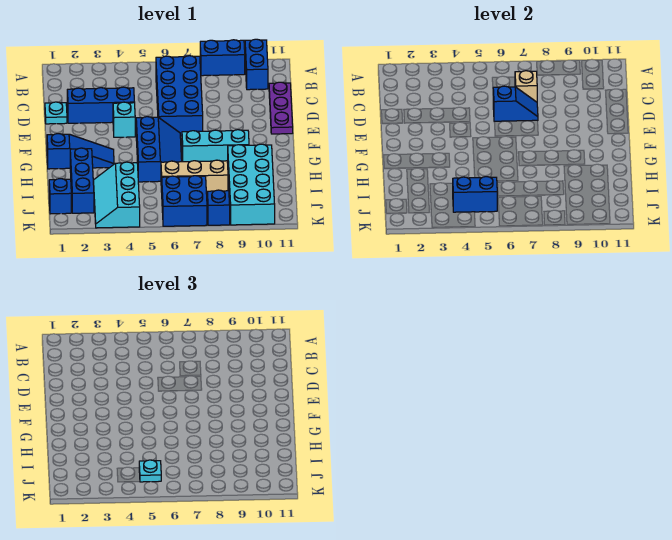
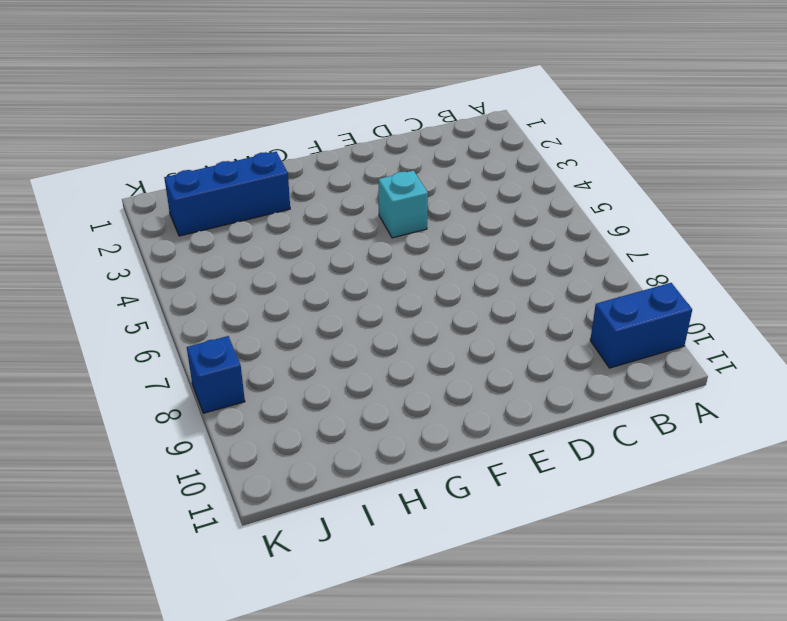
none -> blue 1x2 brick [200,40,245,76]
none -> blue 2x4 brick [156,56,203,136]
none -> purple 1x3 plate [269,82,293,134]

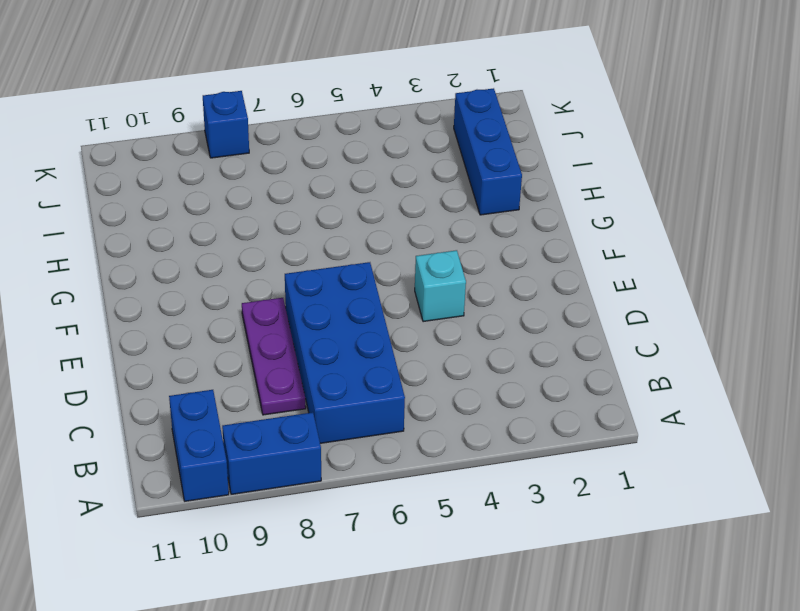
purple 1x3 plate [242,298,306,415] -> purple 1x3 plate moved to [269,82,293,134]
none -> cyan 1x1 plate [45,102,67,124]
none -> blue 1x3 brick [67,87,135,123]
none -> blue 2x3 slope [136,117,182,182]

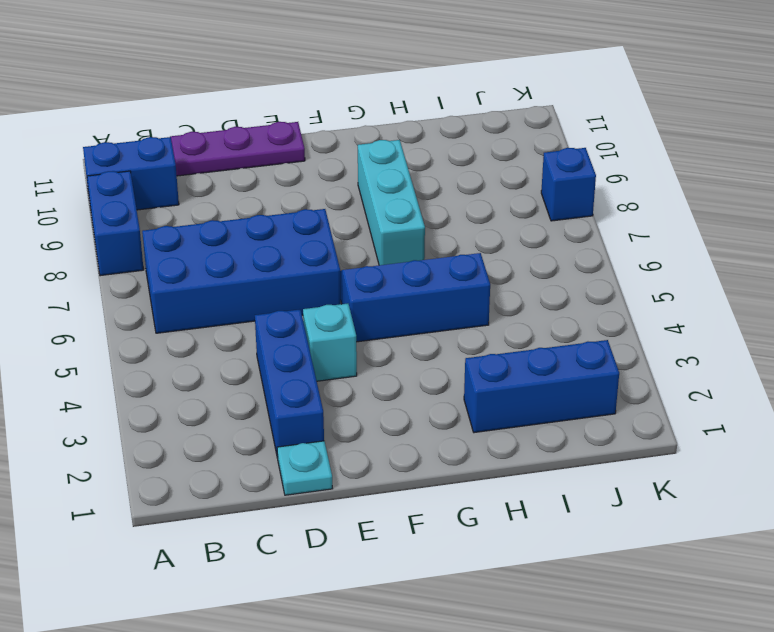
none -> blue 1x3 slope [47,134,114,169]
none -> cyan 2x4 brick [228,144,275,225]
none -> cyan 2x3 slope [94,162,140,228]

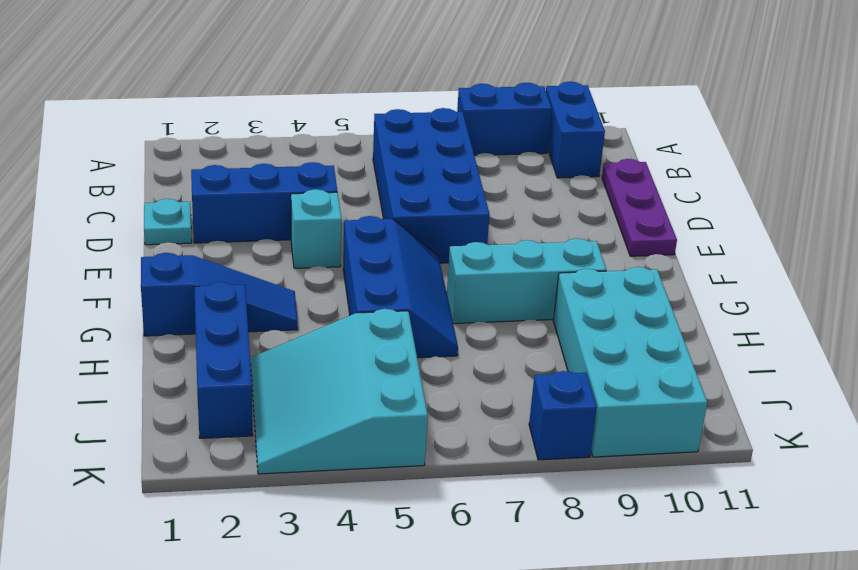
cyan 3x3 slope [251,309,428,474] -> cyan 2x3 slope [94,162,140,228]
none -> tan 1x3 brick [161,160,228,194]
none -> blue 1x1 brick [49,179,71,214]
none -> blue 2x2 brick [162,176,207,226]

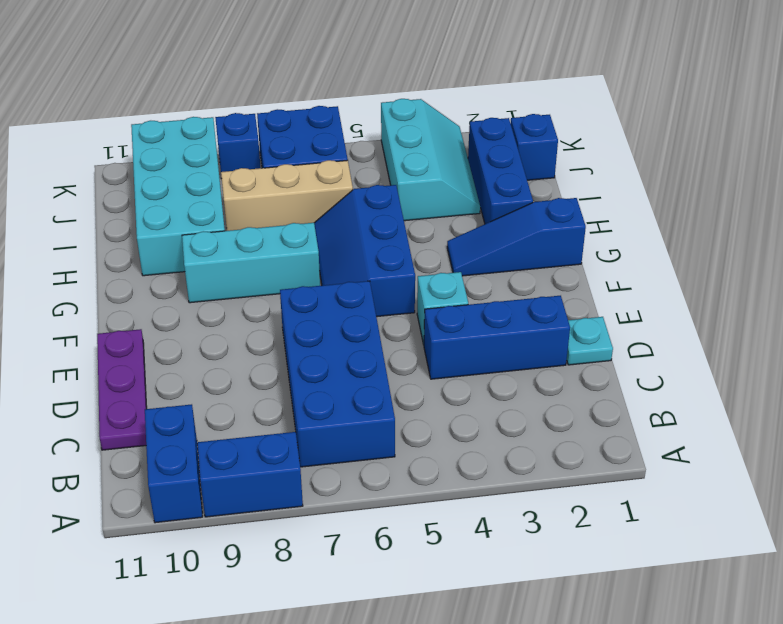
none -> tan 1x1 brick [515,71,537,102]
none -> blue 1x2 slope [493,86,538,121]
none -> blue 1x2 brick [453,177,497,212]

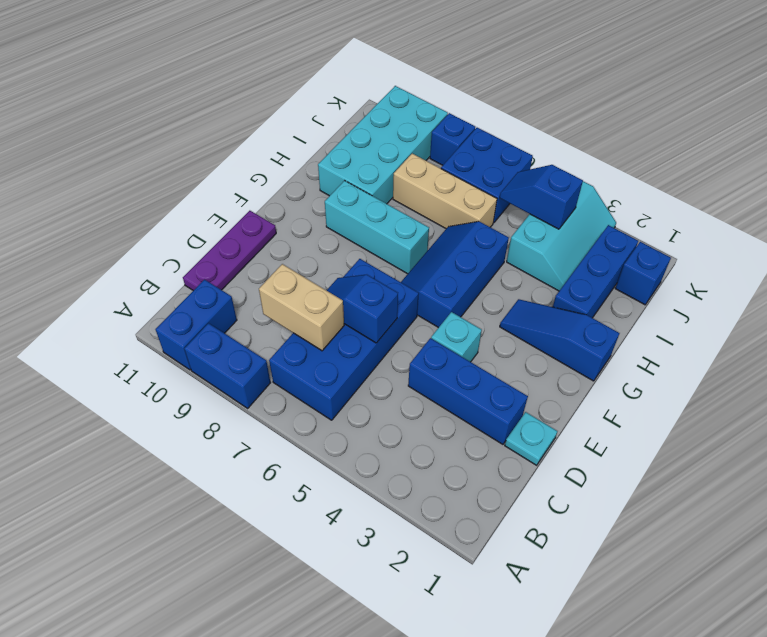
tan 1x2 brick [259,264,344,351] -> tan 1x1 brick [515,71,537,102]
blue 1x2 slope [500,165,583,229] -> blue 1x2 brick [453,177,497,212]
none -> cyan 1x1 plate [139,460,161,482]

